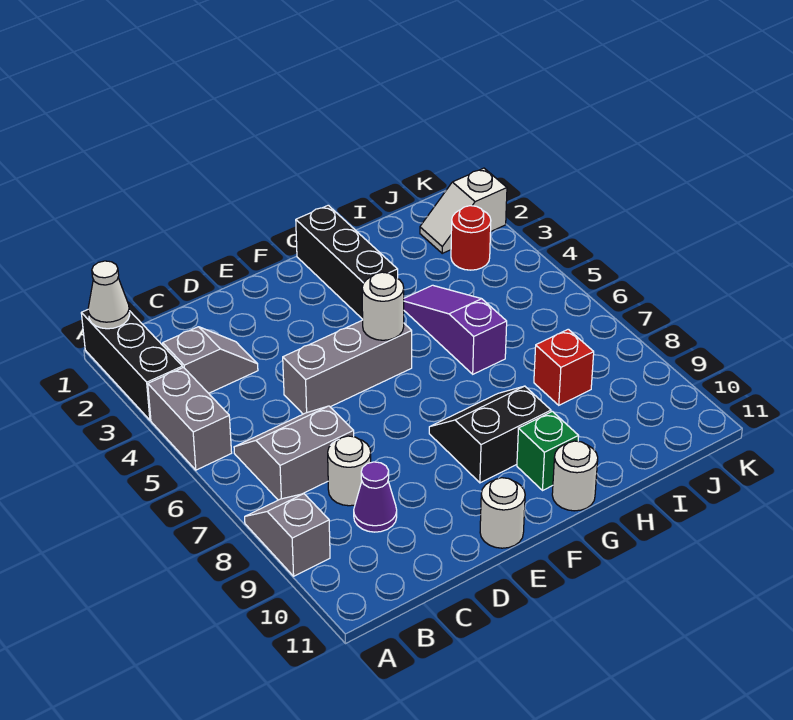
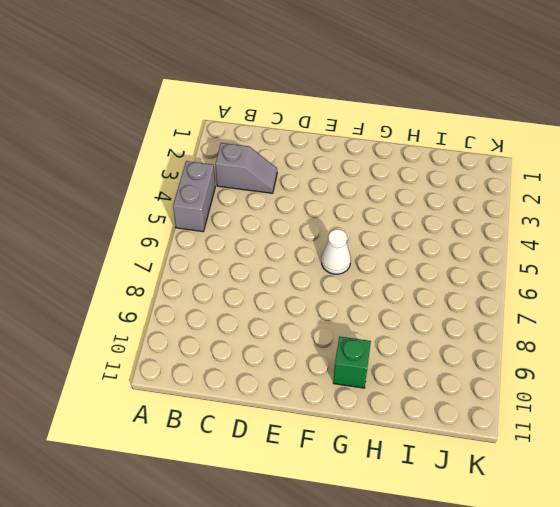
white 1x1 cone [322,229,351,274] -> white 1x1 cone moved to [88,261,130,329]
none -> black 1x3 brick [81,310,183,420]
none -> grey 1x2 slope [245,494,330,576]
none -> grey 2x2 slope [234,406,354,500]

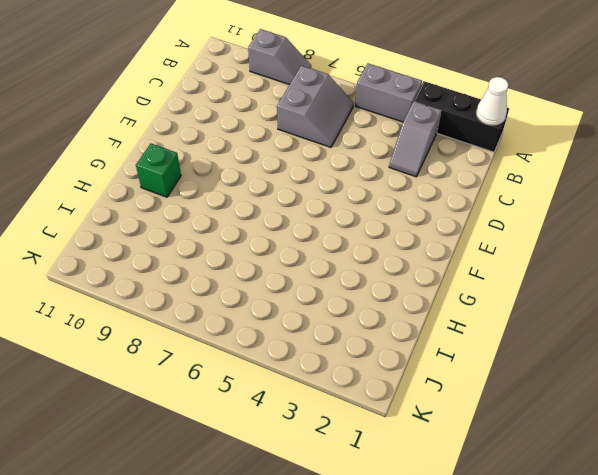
none -> white 1x1 round brick [328,436,371,506]
none -> purple 1x1 cone [354,462,397,532]
none -> grey 1x3 brick [283,320,412,414]

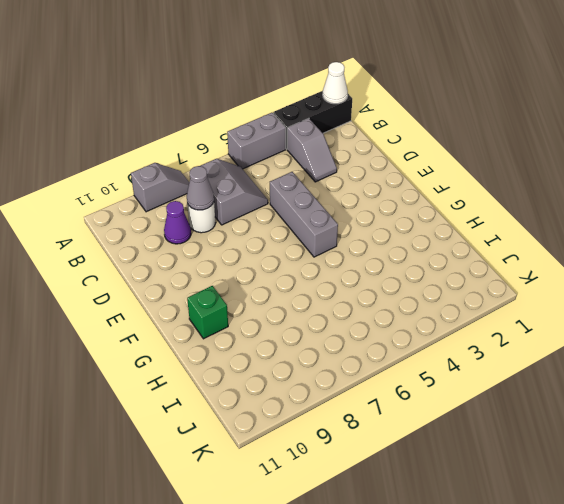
grey 1x1 cone [187,166,214,210] -> none
none -> white 1x1 round brick [480,478,525,548]
none -> black 2x2 slope [429,386,551,483]
none -> black 1x3 brick [296,205,398,319]

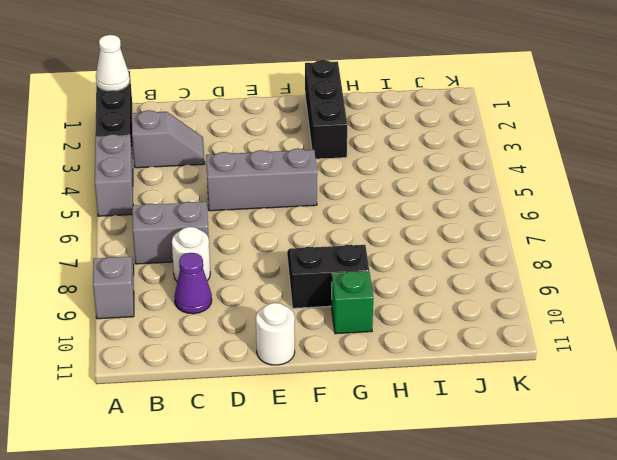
none -> white 1x1 round brick [552,441,598,511]
none -> purple 1x3 slope [404,285,507,374]
none -> red 1x1 brick [534,329,594,405]

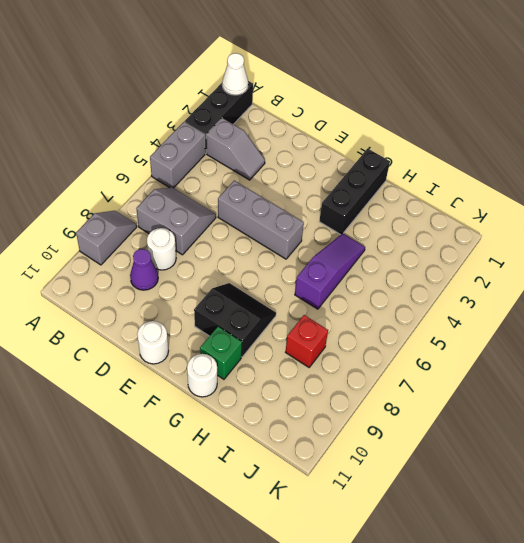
none -> white 1x2 slope [420,168,507,253]
none -> red 1x1 round brick [451,206,491,270]
none -> white 1x1 round brick [362,272,404,340]

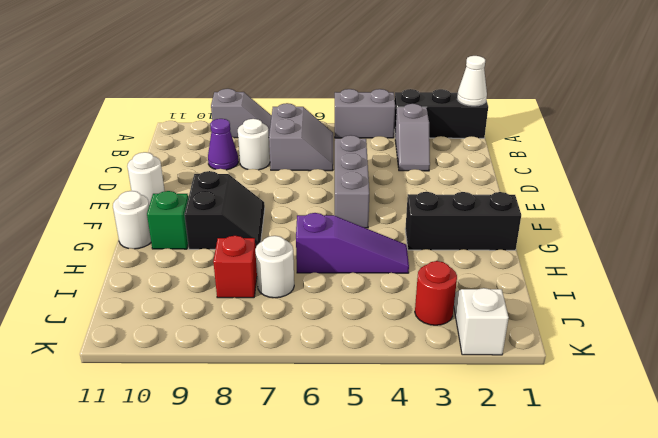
white 1x1 round brick [255,236,294,298] -> white 1x1 round brick moved to [362,272,404,340]

